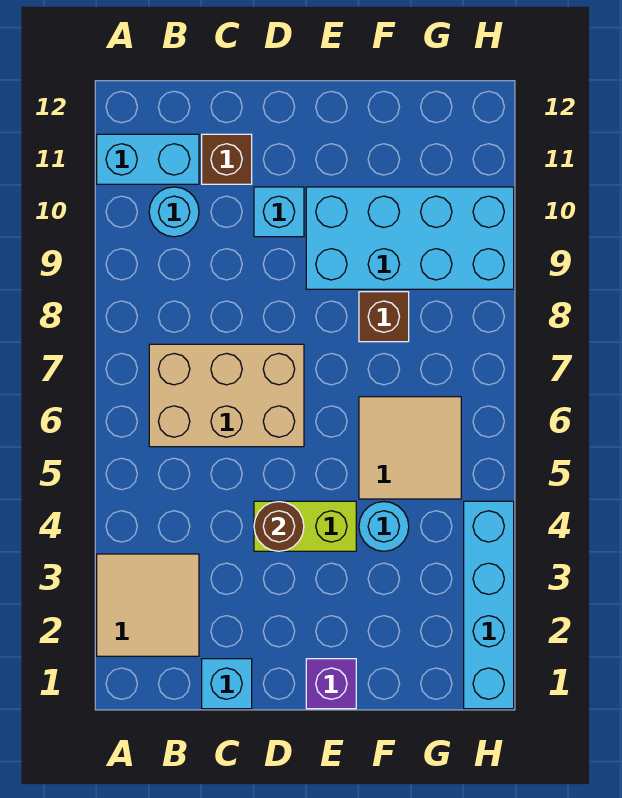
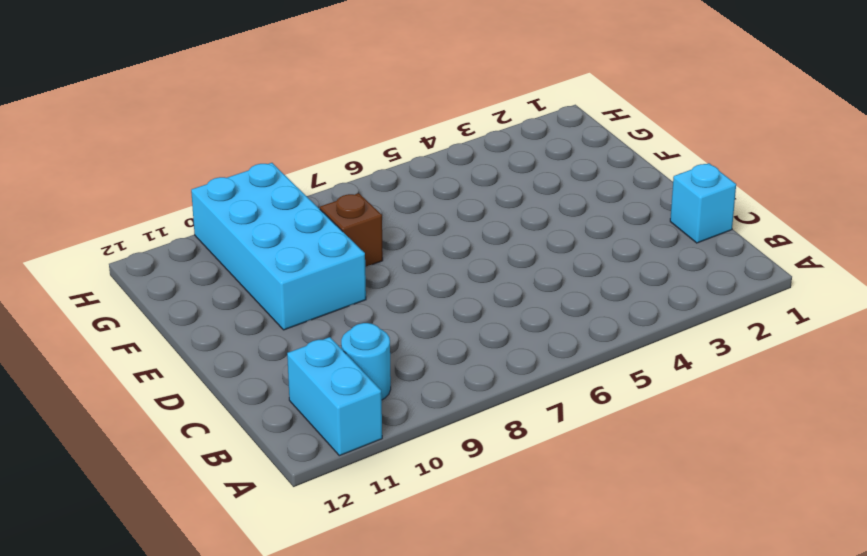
none -> tan 2x2 tile [97,554,199,656]
none -> tan 2x3 brick [149,344,304,447]
none -> brown 1x1 brick [202,134,252,184]

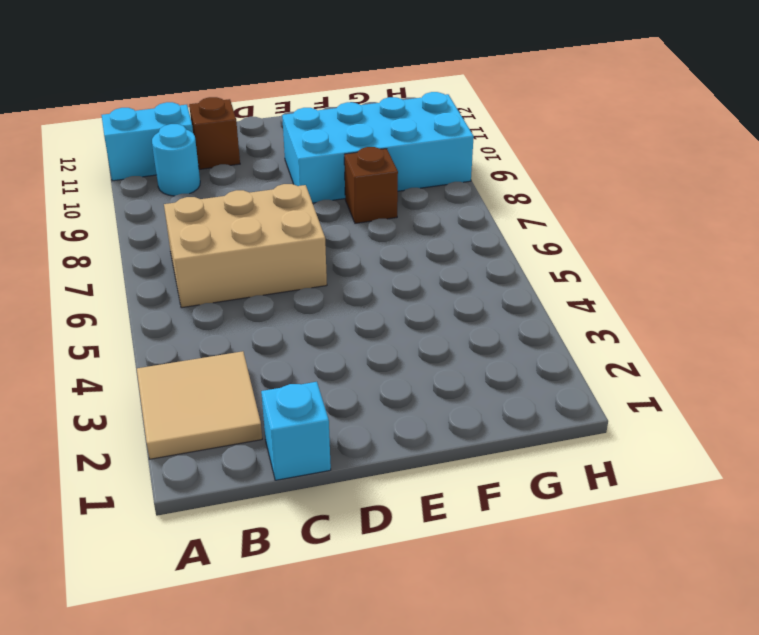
none -> lime 1x2 brick [254,501,356,551]
none -> cyan 1x1 brick [254,187,304,237]
none -> purple 1x1 brick [306,659,356,709]

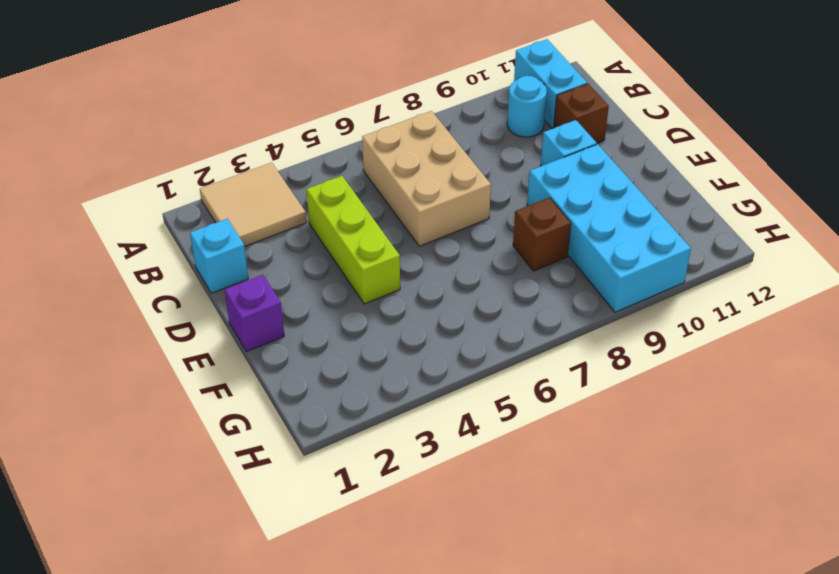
lime 1x3 brick [307,176,400,304] -> lime 1x2 brick [254,501,356,551]
none -> cyan 1x1 round brick [359,502,409,551]
none -> tan 2x2 tile [359,397,461,499]
none -> cyan 1x4 brick [464,501,514,709]

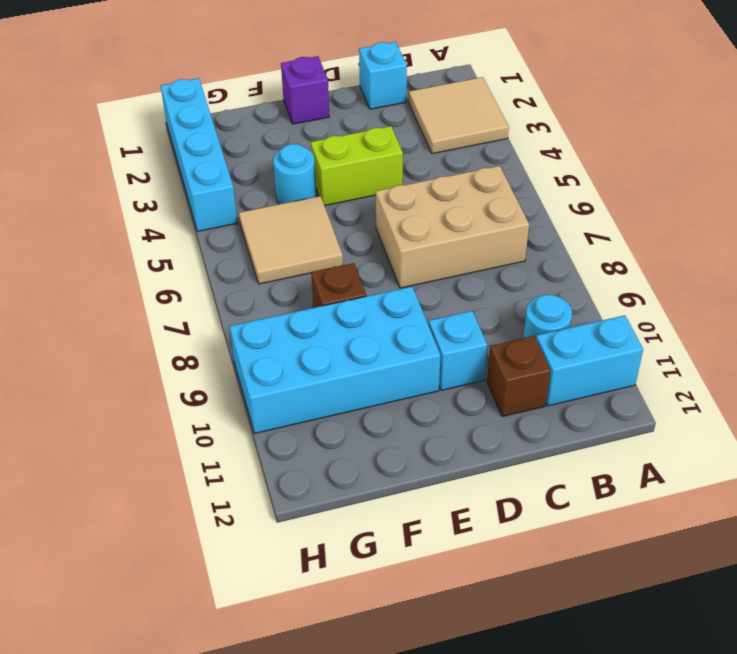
none -> brown 1x1 round brick [254,502,304,551]

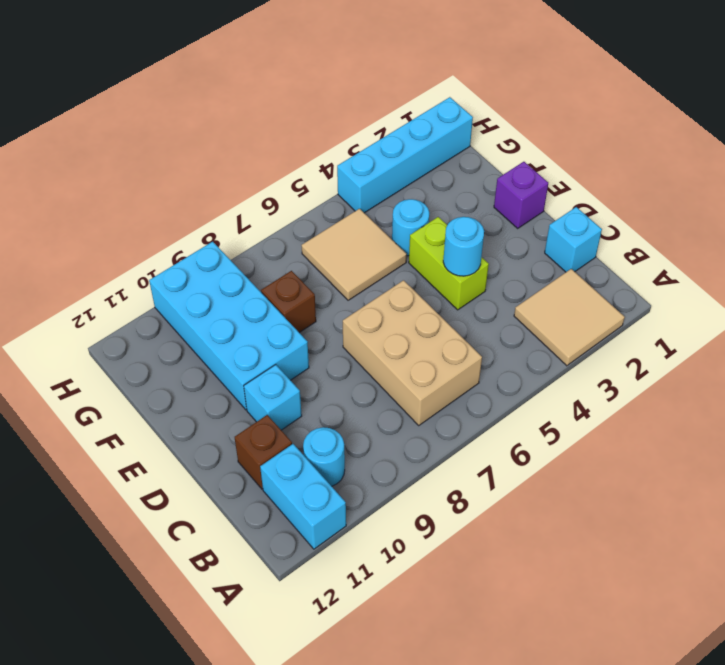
cyan 1x1 round brick [443,217,484,276] -> brown 1x1 round brick [254,502,304,551]

